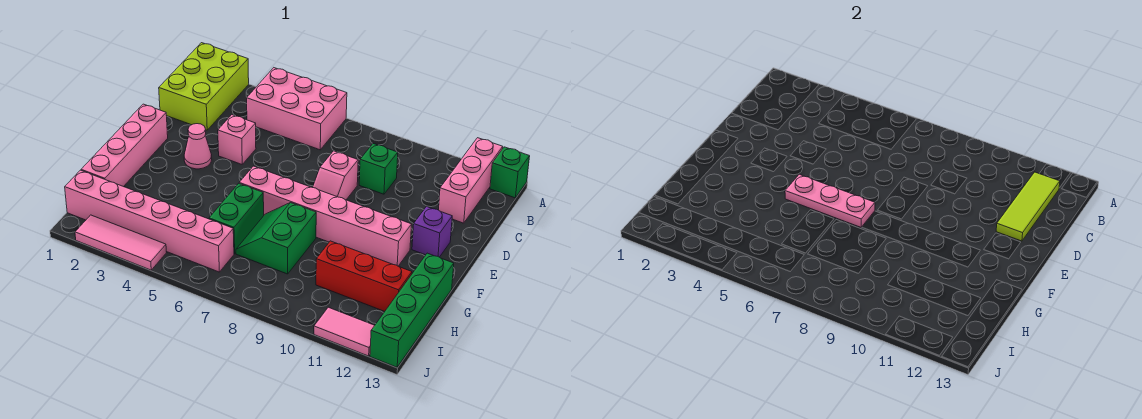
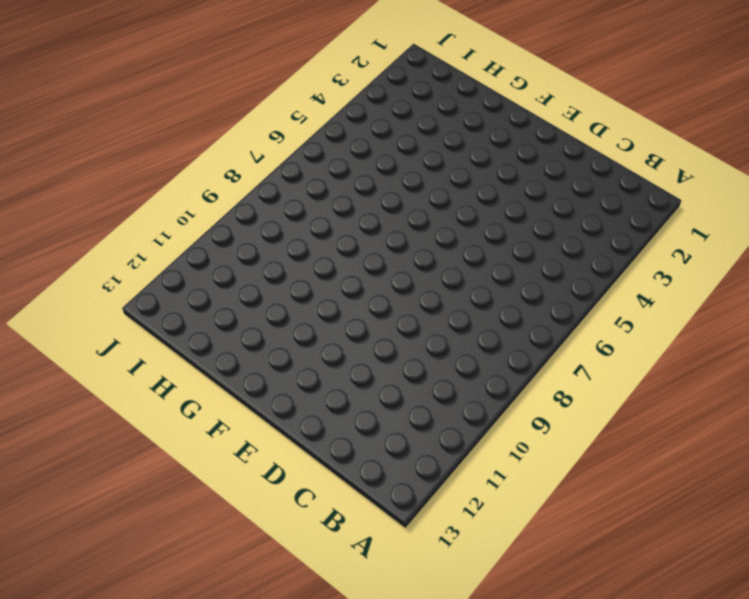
none -> lime 2x3 brick [159,43,249,130]
none -> pink 2x3 brick [247,68,347,150]
none -> pink 1x3 brick [439,138,503,223]

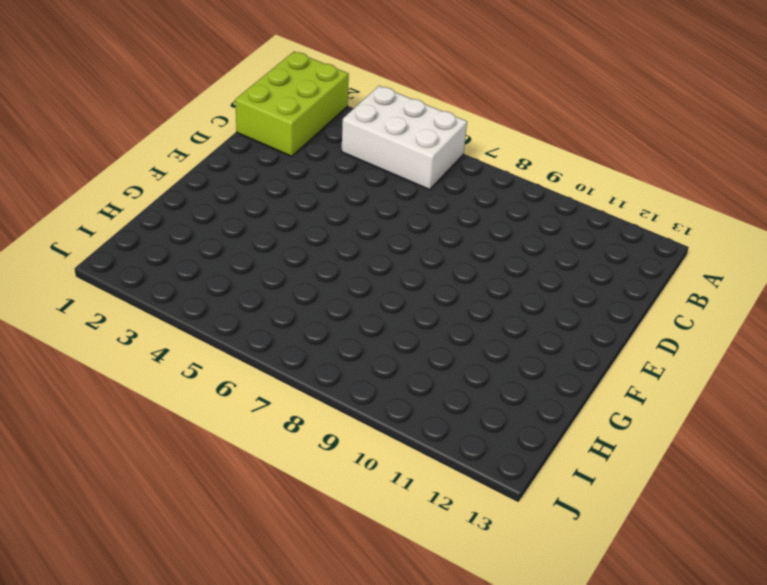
white 2x3 brick [341,86,467,190] -> pink 2x3 brick [247,68,347,150]
none -> pink 1x3 brick [439,138,503,223]
none -> green 1x1 brick [490,147,530,198]
none -> green 1x1 brick [359,144,398,194]

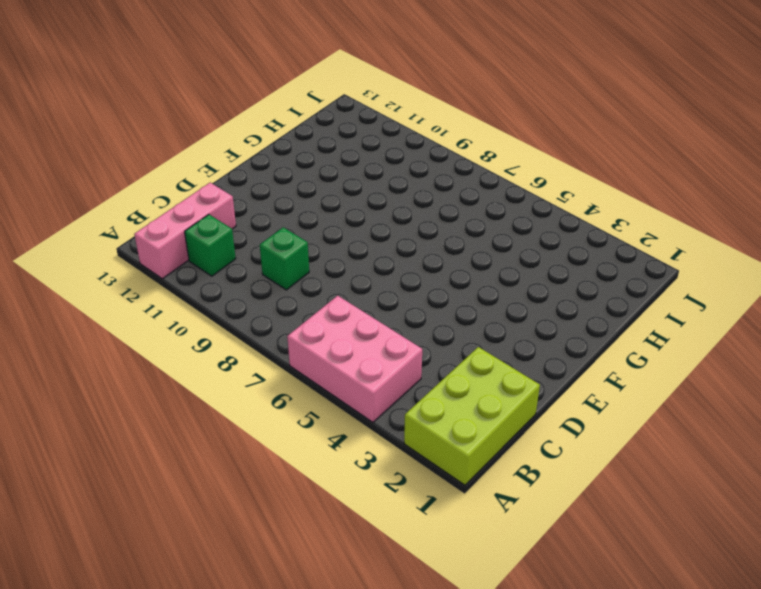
green 1x1 brick [185,215,236,276] -> green 1x1 brick moved to [490,147,530,198]
none -> pink 1x1 brick [218,115,256,164]
none -> pink 1x2 slope [313,151,358,200]
none -> pink 1x4 brick [81,104,168,187]

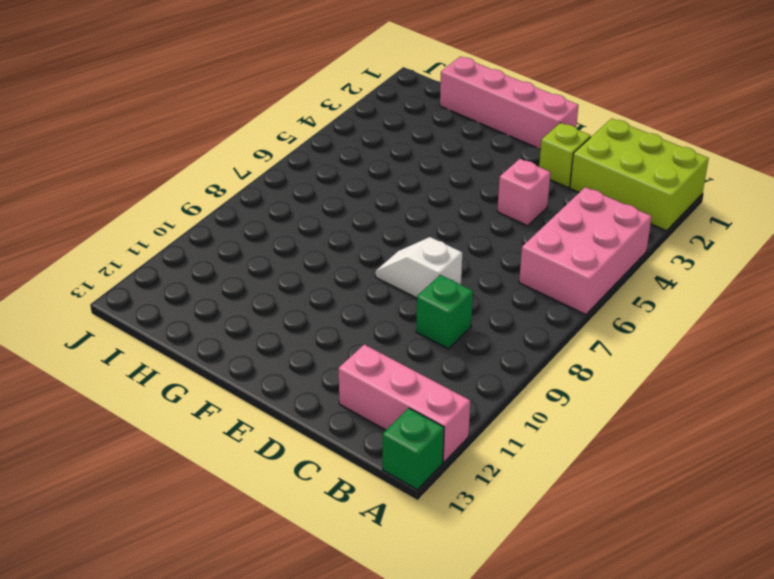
lime 1x1 brick [539,123,591,187] -> none
white 1x2 slope [375,237,462,298] -> pink 1x2 slope [313,151,358,200]
none -> pink 1x1 cone [184,124,212,169]
none -> purple 1x1 brick [412,207,452,257]
none -> pink 1x6 brick [239,166,412,266]

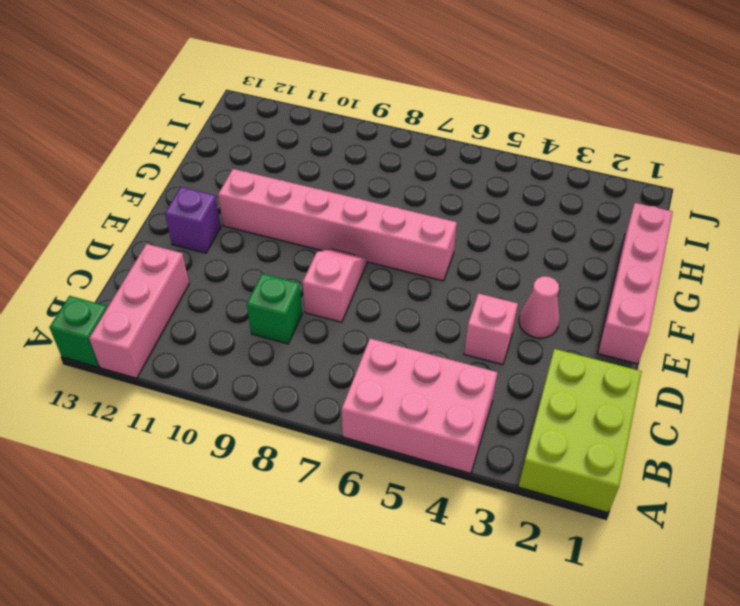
none -> green 1x2 brick [209,183,264,254]
none -> green 2x2 slope [236,203,316,274]
none -> green 1x4 brick [370,253,454,367]

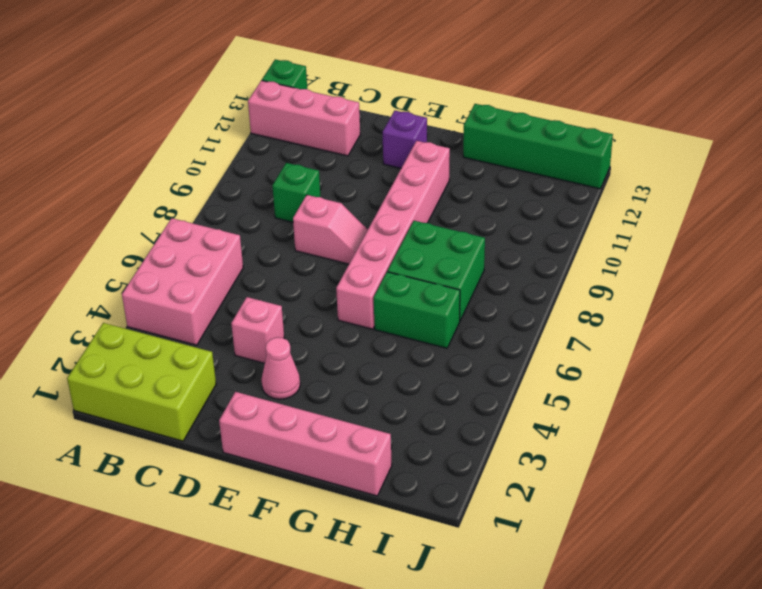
green 2x2 brick [388,221,485,321] -> green 2x2 slope [236,203,316,274]
none -> red 1x3 brick [316,241,412,311]
none -> pink 1x6 brick [65,170,234,272]
none -> pink 1x3 tile [75,215,166,270]

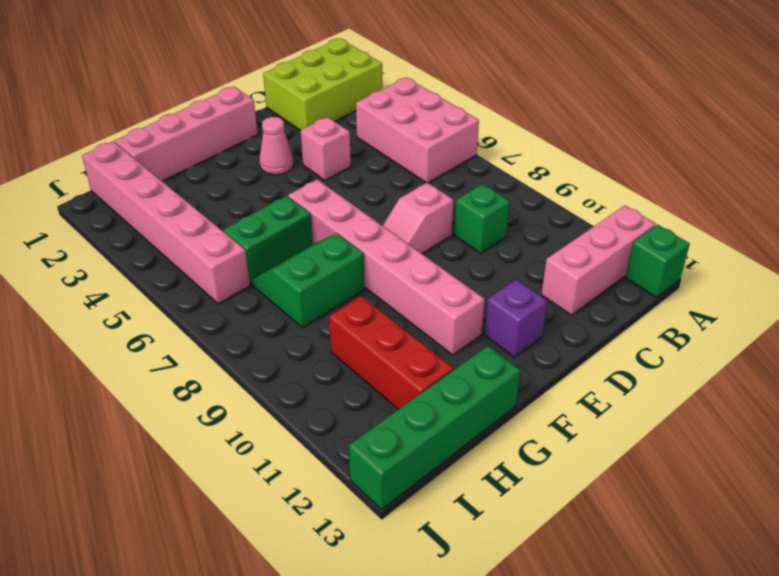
none -> pink 1x3 tile [75,215,166,270]
none -> pink 1x2 tile [314,307,375,356]
none -> lime 1x3 tile [996,172,1060,241]

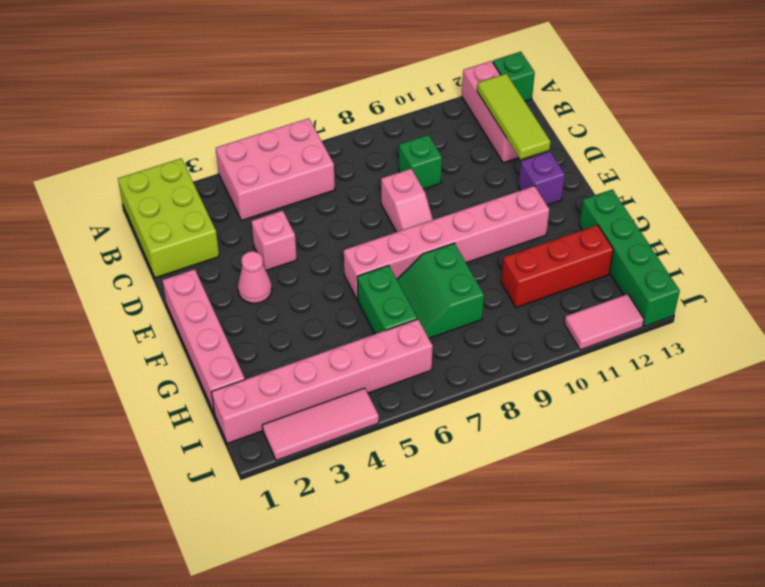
none -> pink 1x3 plate [785,174,875,227]

